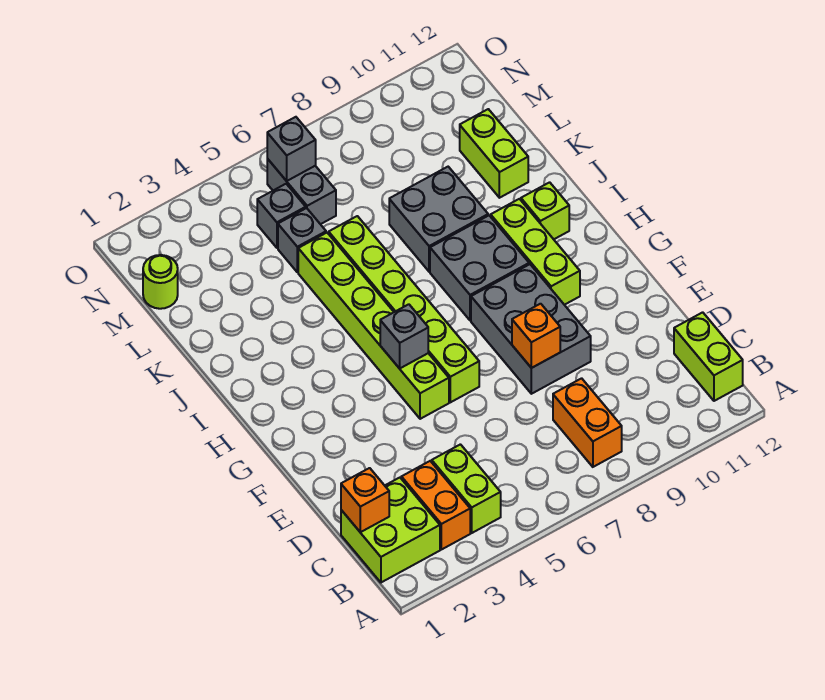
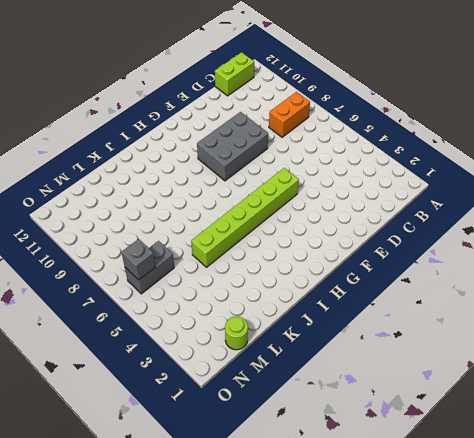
none -> lime 2x2 brick [341,478,440,582]
none -> orange 1x2 brick [401,461,470,550]
none -> lime 1x2 brick [432,444,501,533]

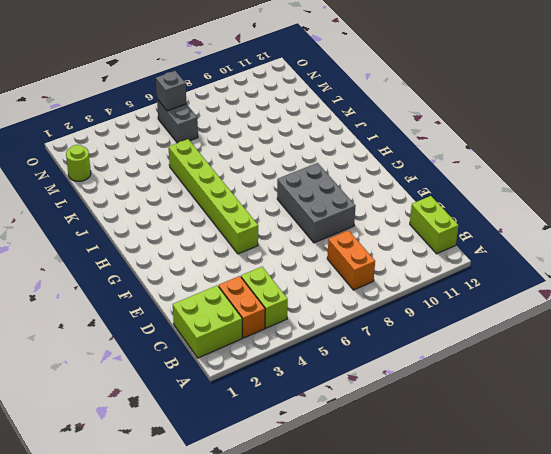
none -> lime 1x6 brick [329,216,479,402]
none -> lime 1x3 brick [491,199,580,305]
none -> grey 2x2 brick [430,215,529,321]

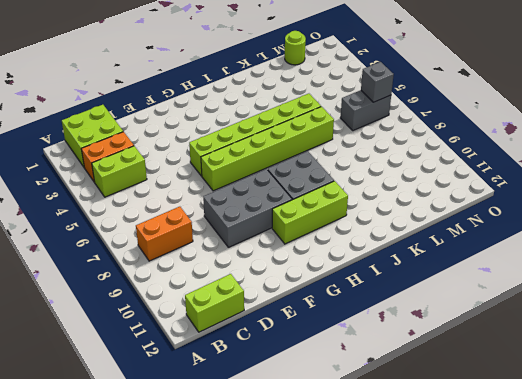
none -> lime 1x1 brick [521,182,569,239]
none -> grey 2x2 brick [389,167,488,272]
none -> lime 1x2 brick [460,109,528,198]

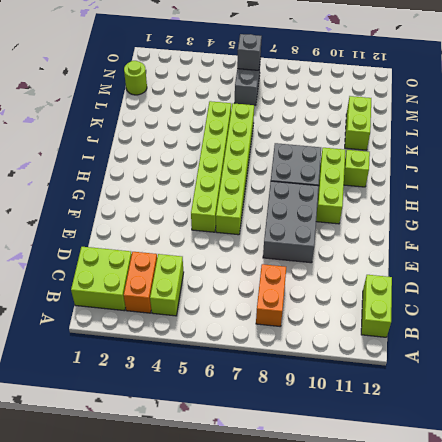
none -> grey 2x2 brick [389,167,488,272]
none -> grey 1x1 brick [278,208,326,272]
none -> grey 1x1 brick [257,184,306,248]

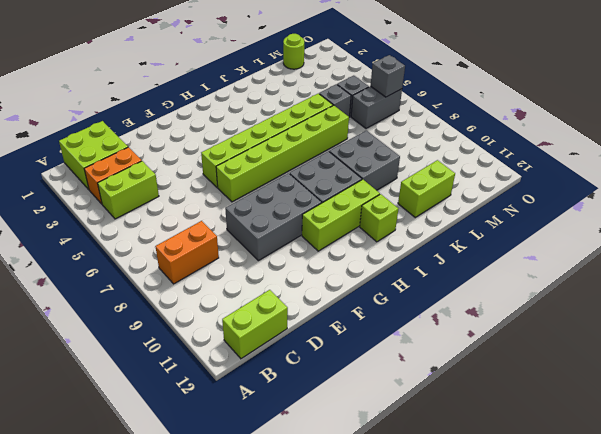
none -> orange 1x1 brick [341,468,389,532]
none -> orange 1x1 brick [512,304,560,368]
none -> grey 1x1 brick [380,304,428,368]

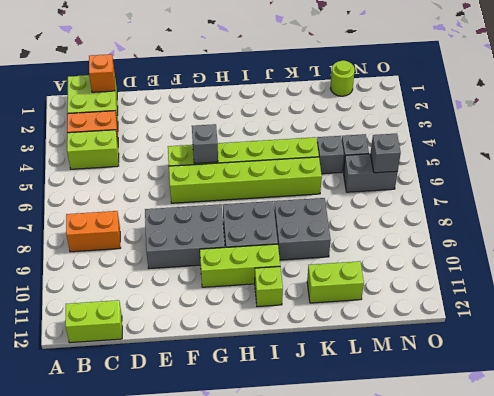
none -> orange 1x1 brick [512,304,560,368]

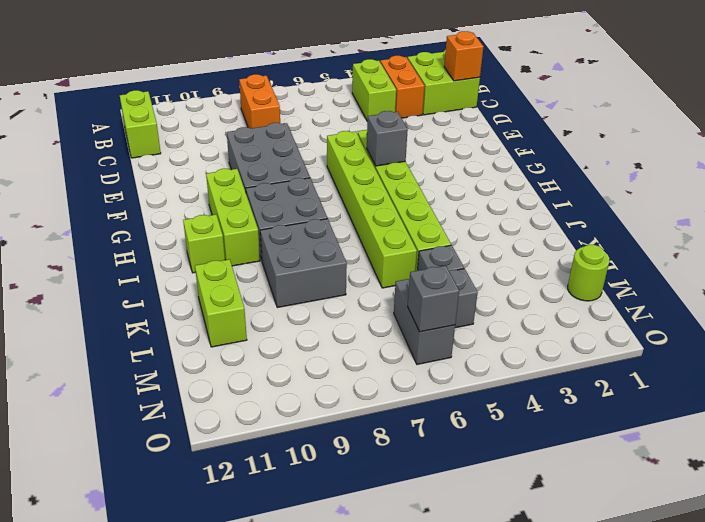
none -> orange 1x1 brick [512,304,560,368]

